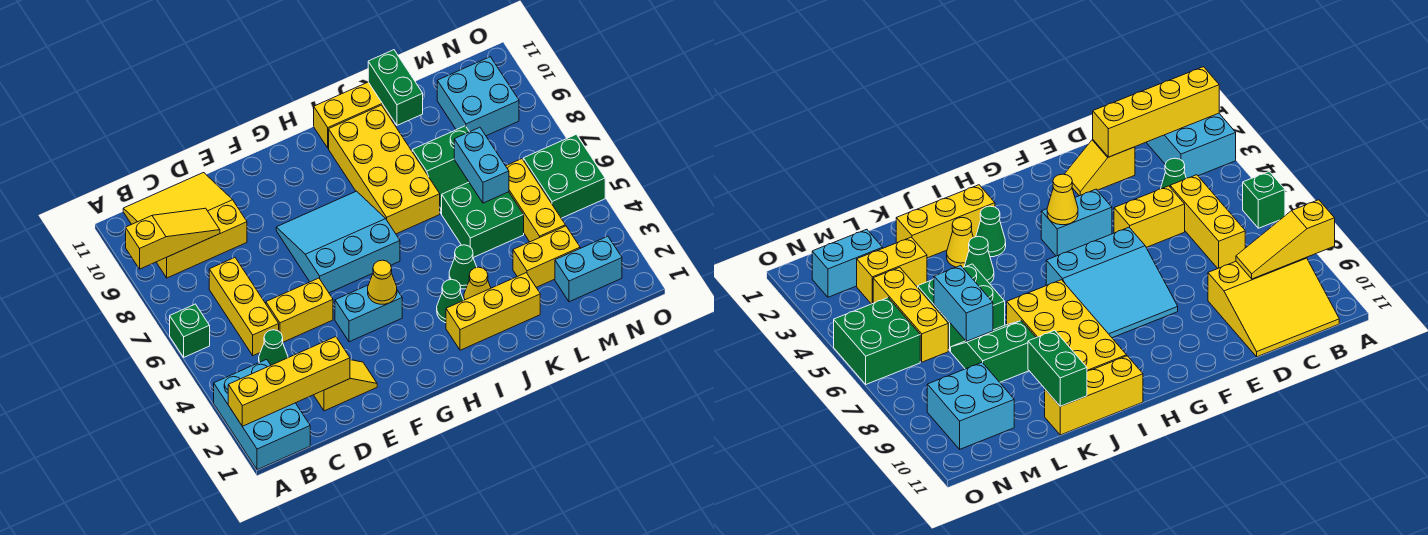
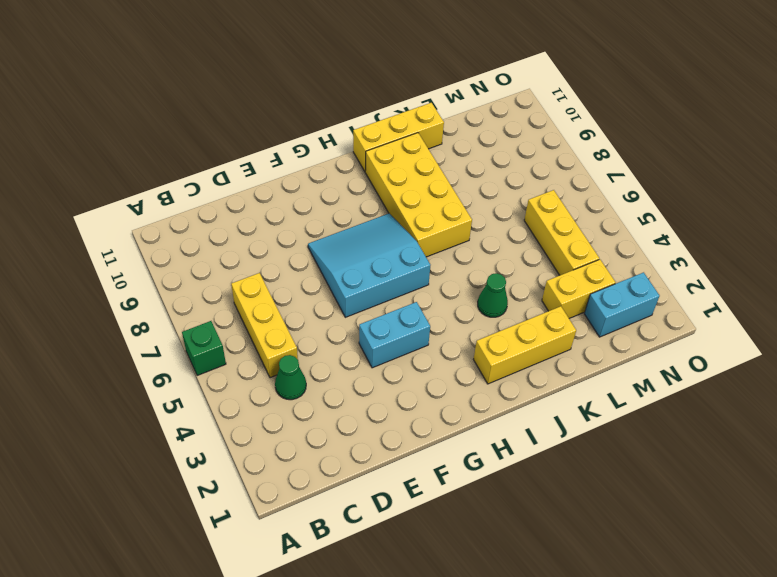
none -> cyan 2x3 brick [214,359,310,470]
none -> yellow 3x3 slope [123,173,247,278]
none -> yellow 1x2 slope [314,360,377,411]

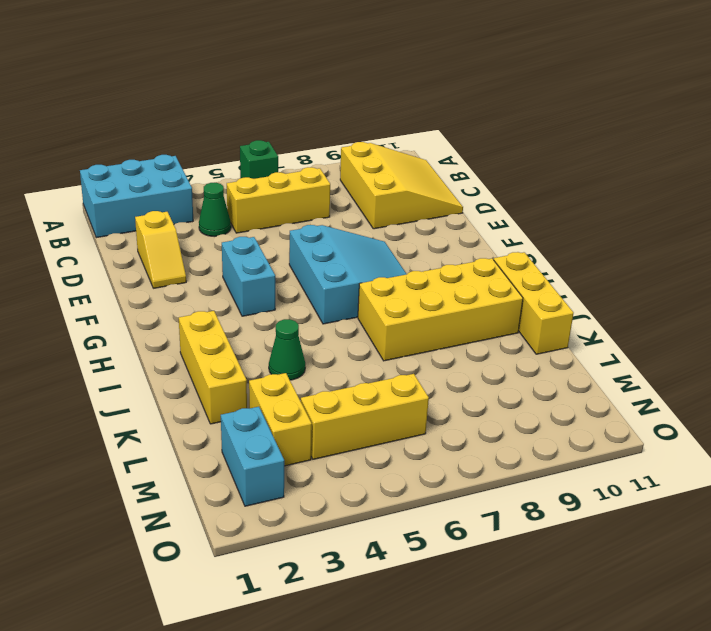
none -> yellow 1x2 brick [266,278,333,342]
none -> green 1x1 cone [437,279,464,323]
none -> yellow 1x1 cone [464,267,491,300]

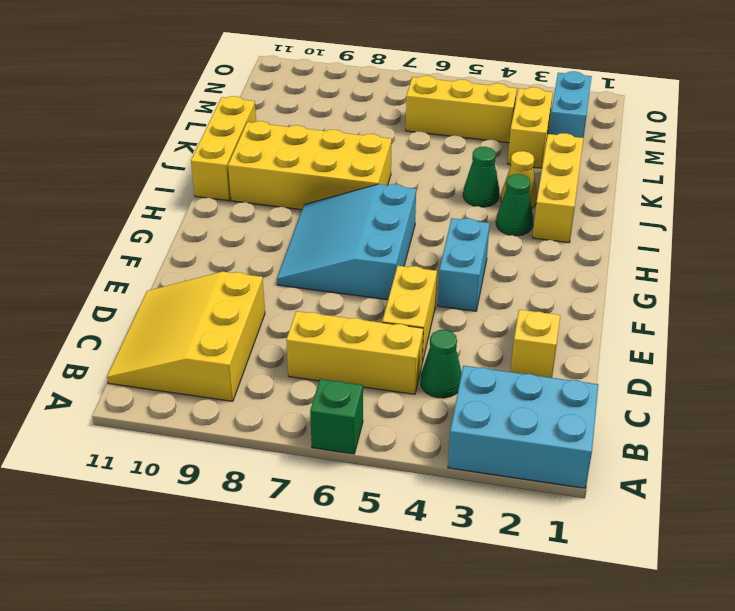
none -> green 2x2 brick [442,182,524,258]
none -> green 2x2 slope [412,126,469,214]
none -> cyan 2x2 brick [437,57,519,136]

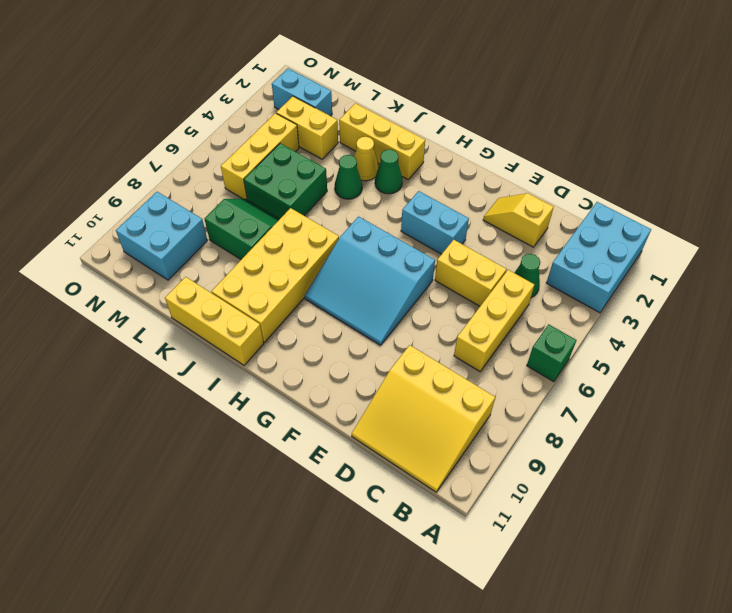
none -> green 2x2 brick [523,134,605,218]
none -> yellow 1x4 brick [228,337,350,426]
none -> yellow 1x3 slope [126,208,220,269]

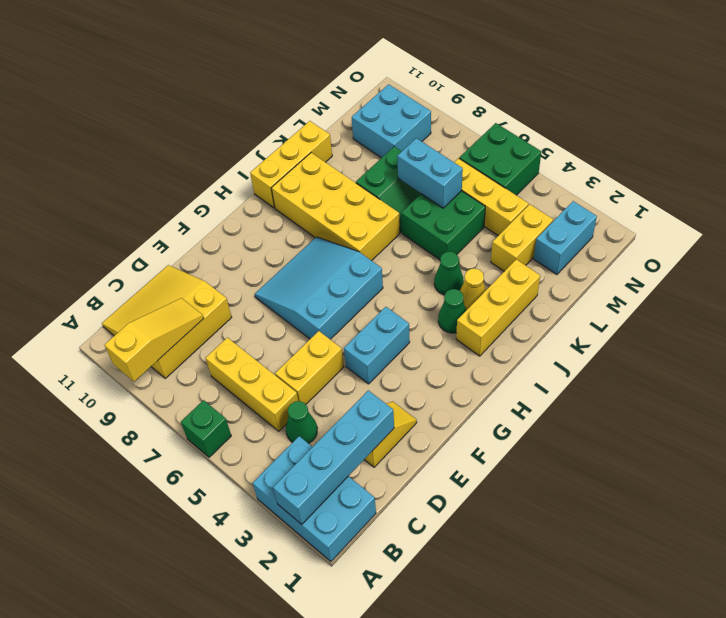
cyan 1x4 brick [273,390,394,524] -> yellow 1x4 brick [228,337,350,426]
none -> yellow 1x1 cone [368,260,397,304]
none -> green 1x2 brick [368,50,423,125]

